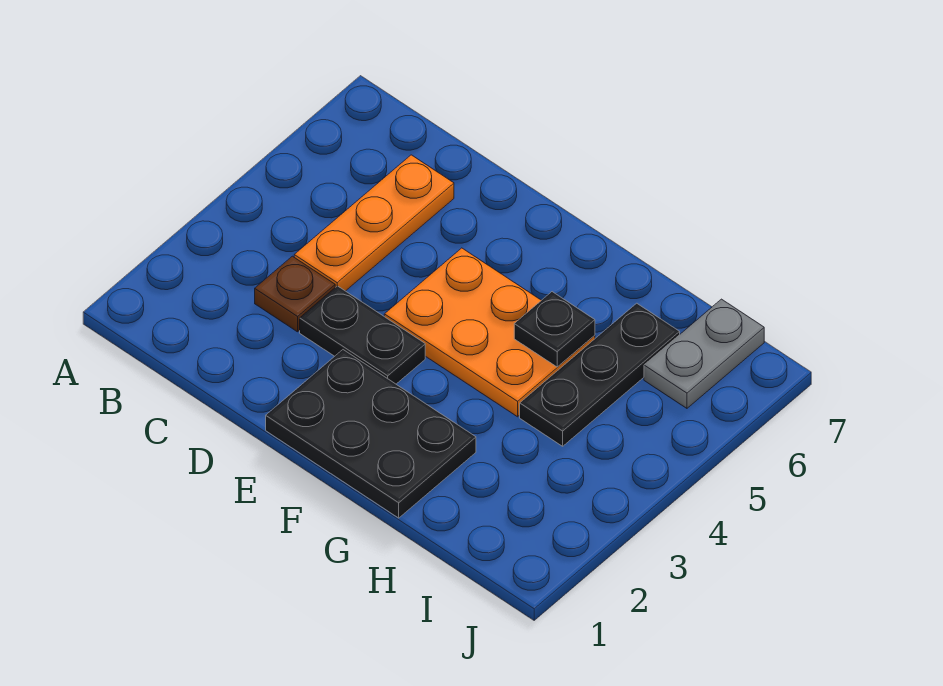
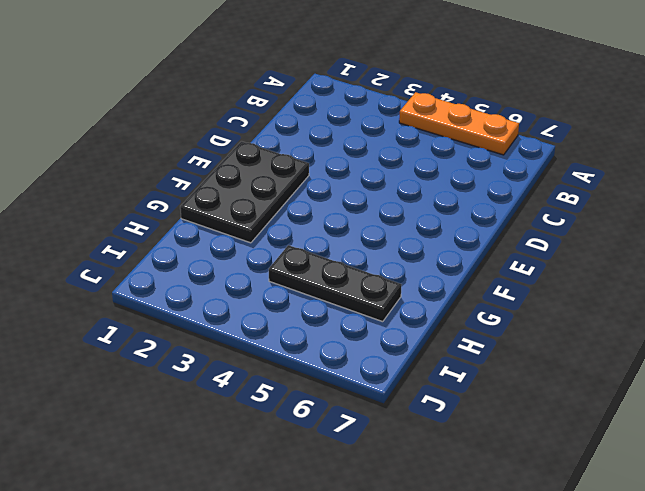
orange 1x3 plate [399,92,519,155] -> orange 1x3 plate moved to [294,155,454,291]
none -> brown 1x1 plate [255,256,335,332]
none -> black 1x2 plate [300,286,425,384]

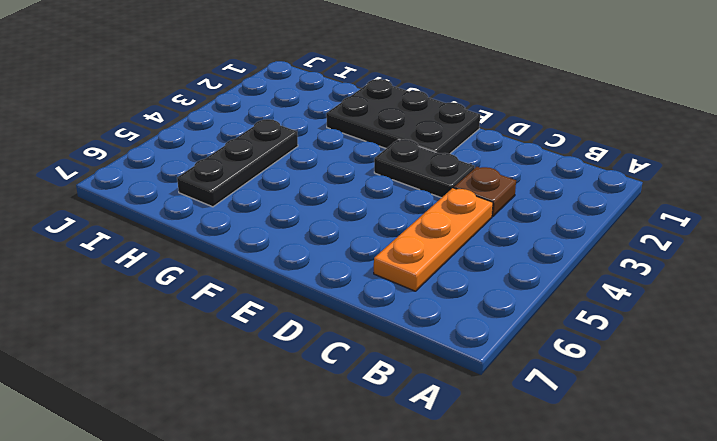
none -> orange 2x3 plate [384,248,595,417]
none -> grey 1x2 plate [644,299,764,408]

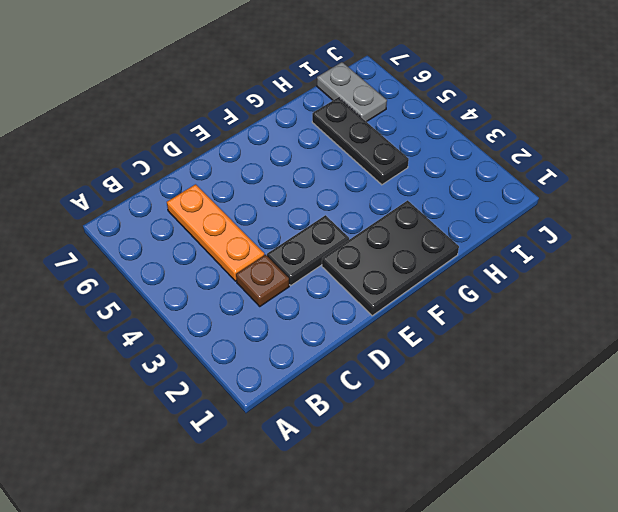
none -> orange 2x3 plate [384,248,595,417]
none -> black 1x1 plate [514,292,595,367]

